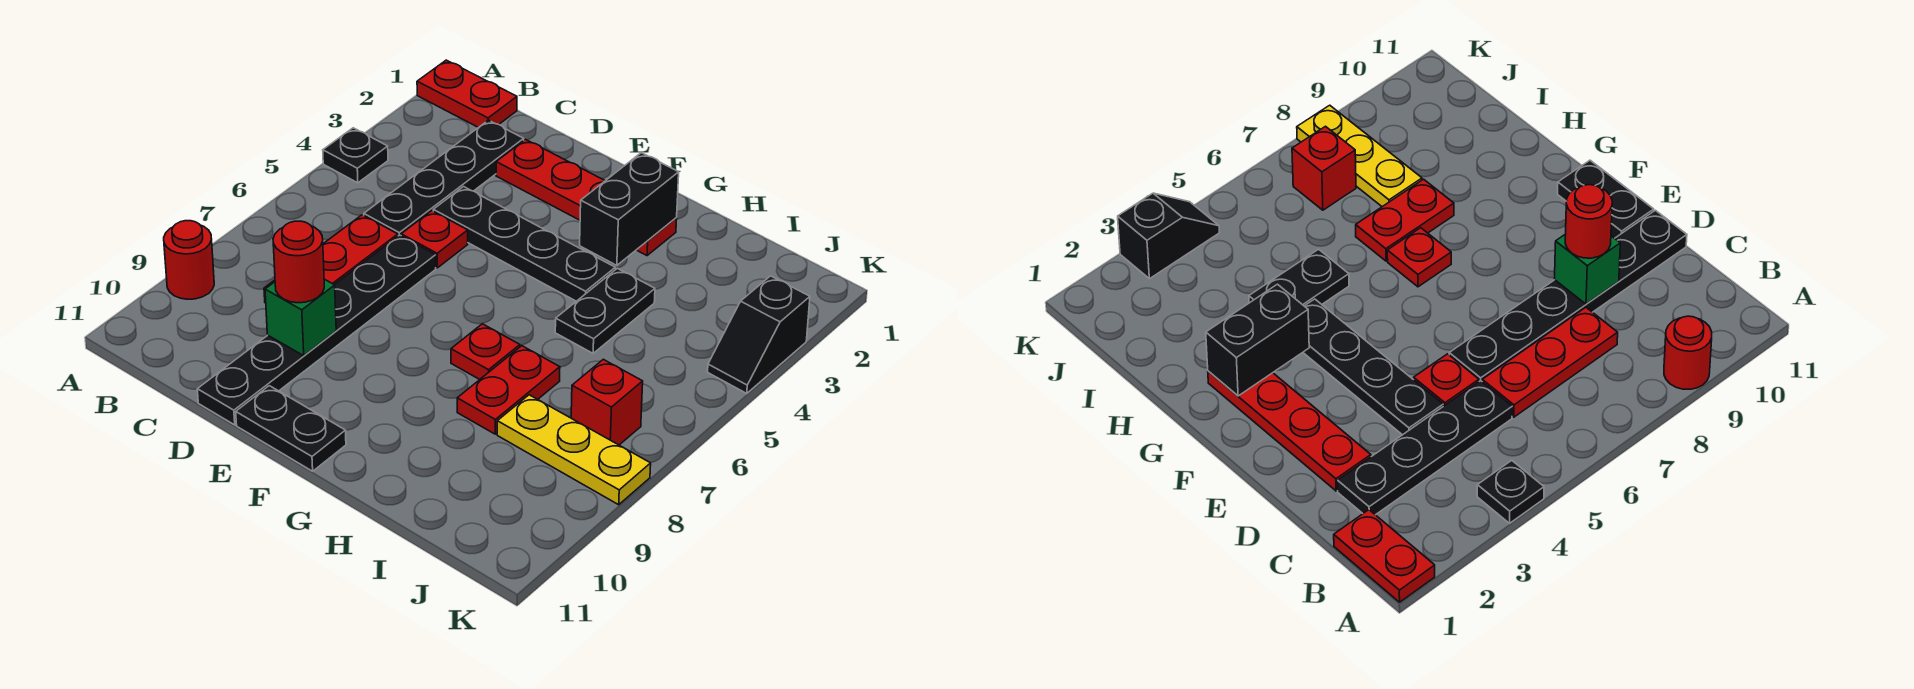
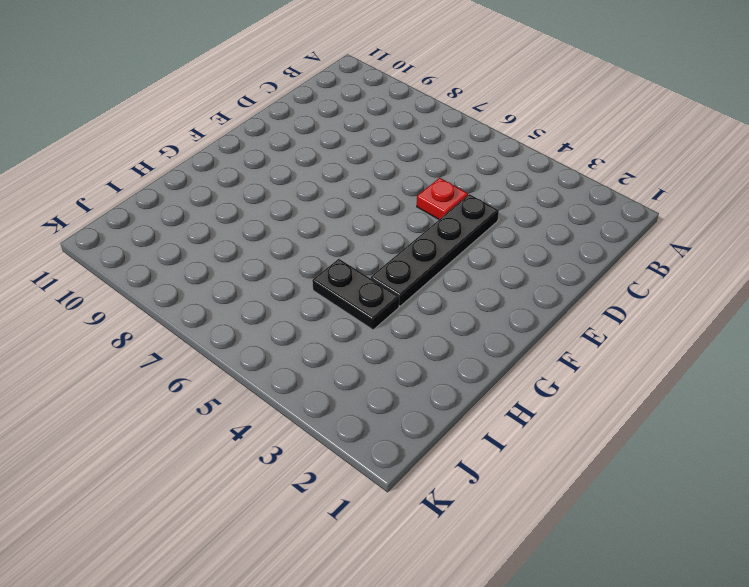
none -> red 1x2 plate [417,60,517,128]
none -> black 1x1 plate [323,128,388,183]
none -> red 1x1 round brick [164,221,214,299]

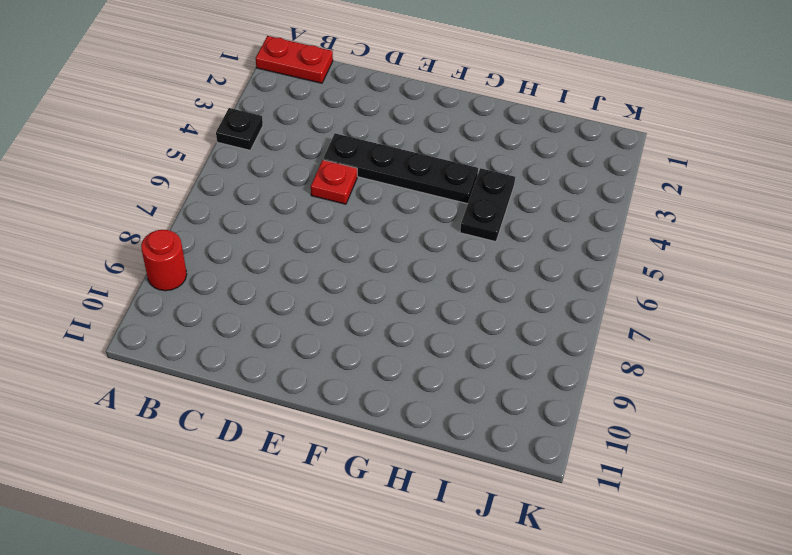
none -> black 1x4 plate [364,120,524,236]
none -> red 1x3 plate [264,215,398,303]
none -> red 1x4 plate [496,139,677,256]

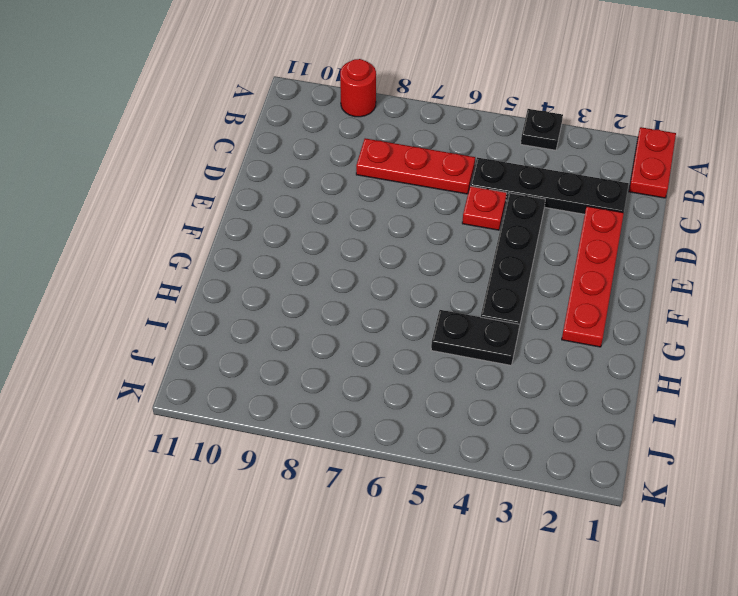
none -> black 1x6 plate [197,235,436,425]
none -> black 1x2 plate [236,386,346,471]
none -> red 1x1 plate [451,324,520,380]

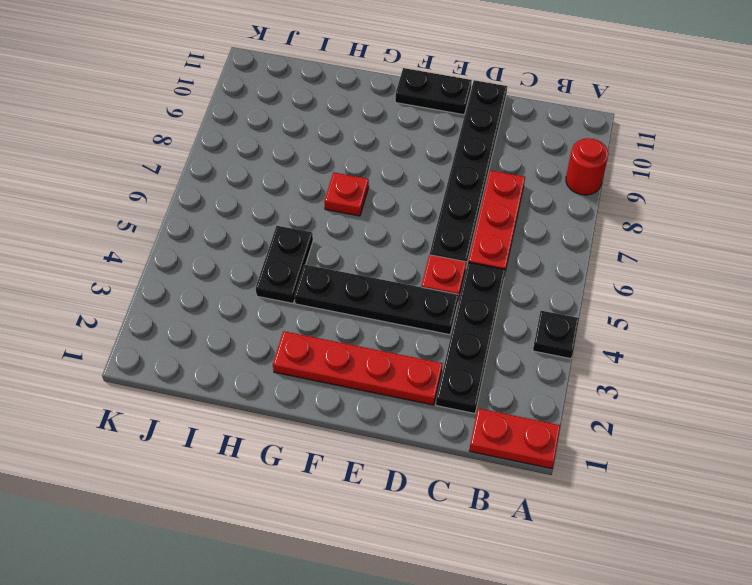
none -> red 1x2 plate [457,346,560,434]
none -> yellow 1x3 plate [497,395,651,505]
none -> red 1x1 brick [571,359,643,445]

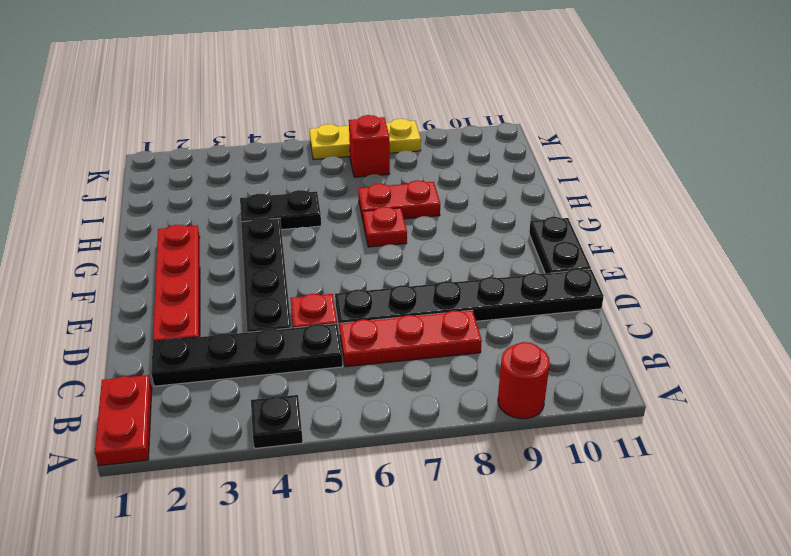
yellow 1x3 plate [310,119,421,160] -> yellow 1x3 plate turned to [497,395,651,505]
none -> black 1x2 slope [708,276,810,394]
none -> green 1x1 brick [265,279,336,356]
none -> black 1x2 brick [580,153,679,265]

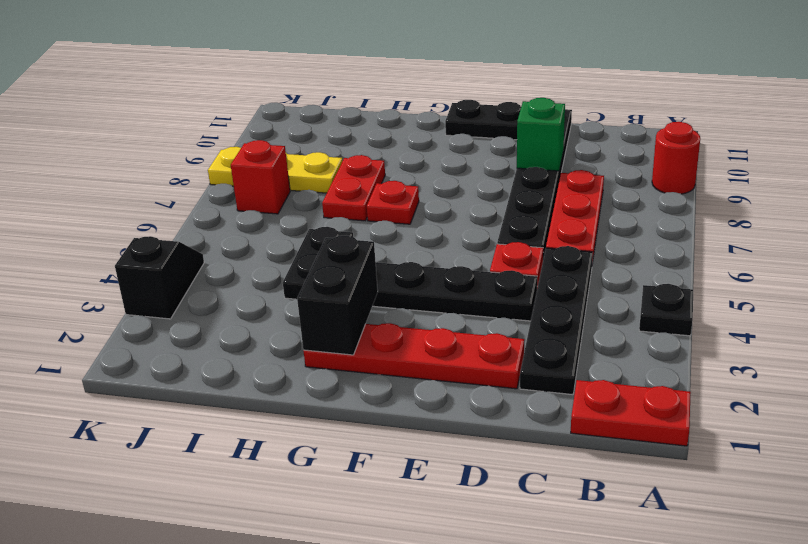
none -> red 1x1 round brick [273,221,324,303]

